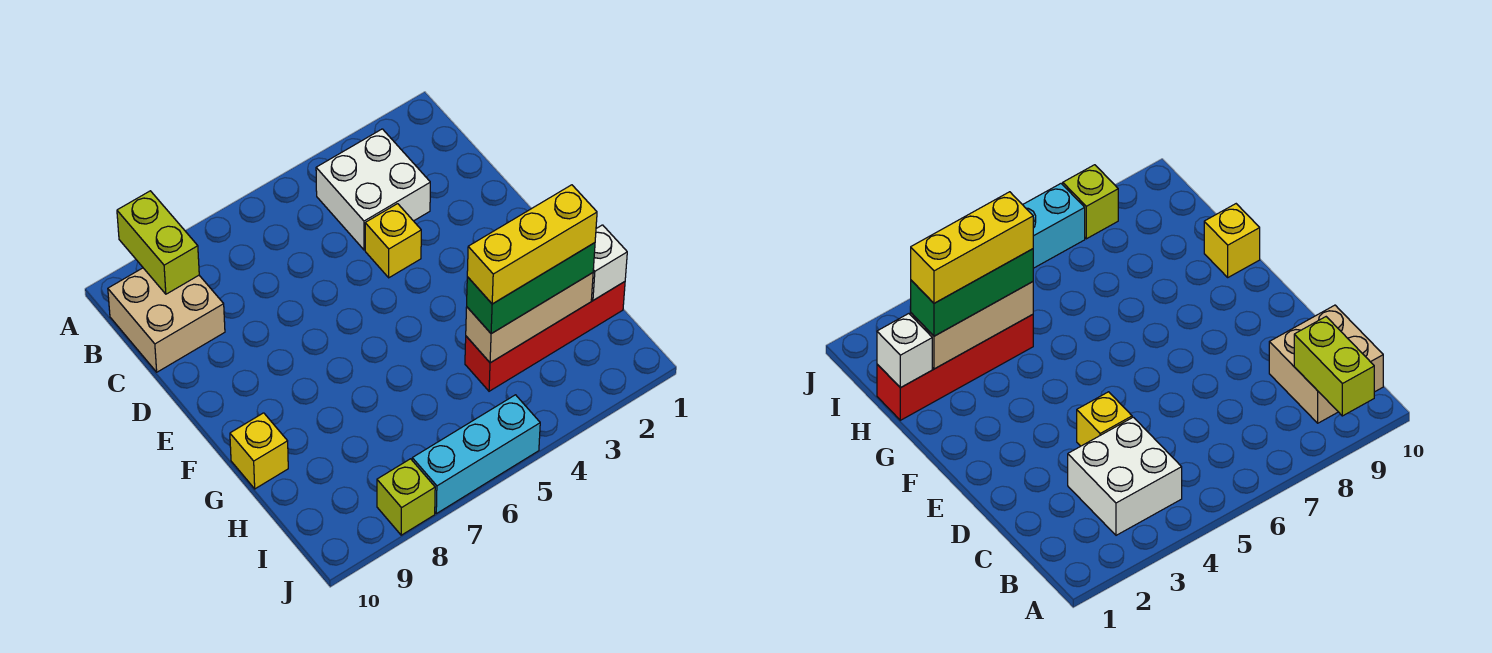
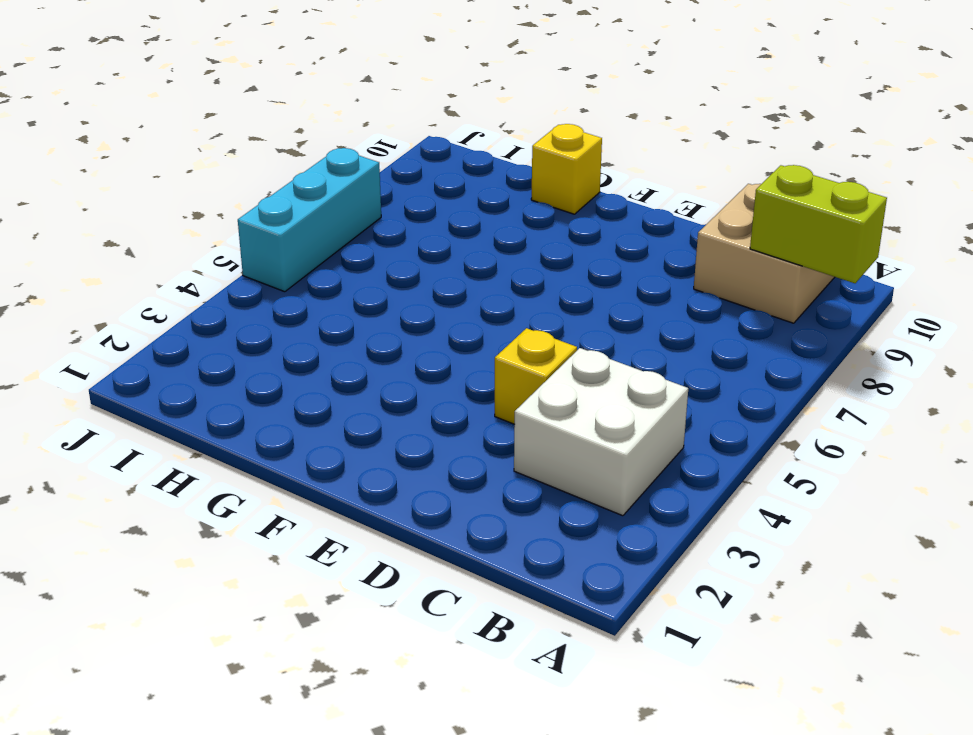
none -> red 1x4 brick [465,282,625,391]
none -> lime 1x1 brick [377,459,435,535]
none -> white 1x1 brick [592,225,627,300]

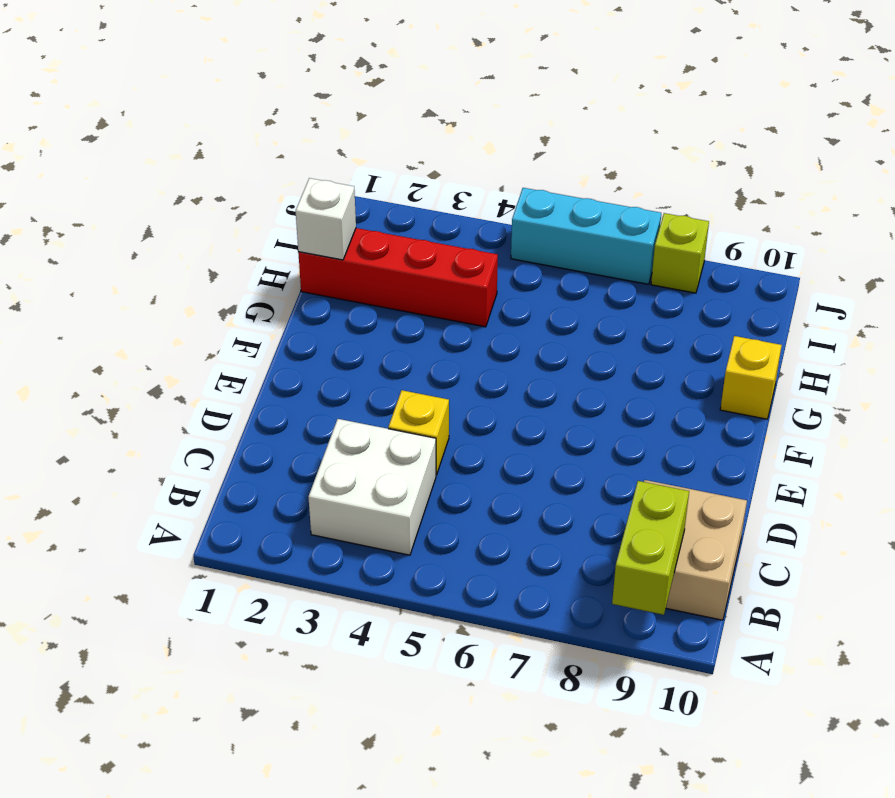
none -> tan 1x3 brick [466,273,593,363]
none -> green 1x3 brick [467,243,595,334]
none -> yellow 1x3 brick [467,185,597,304]

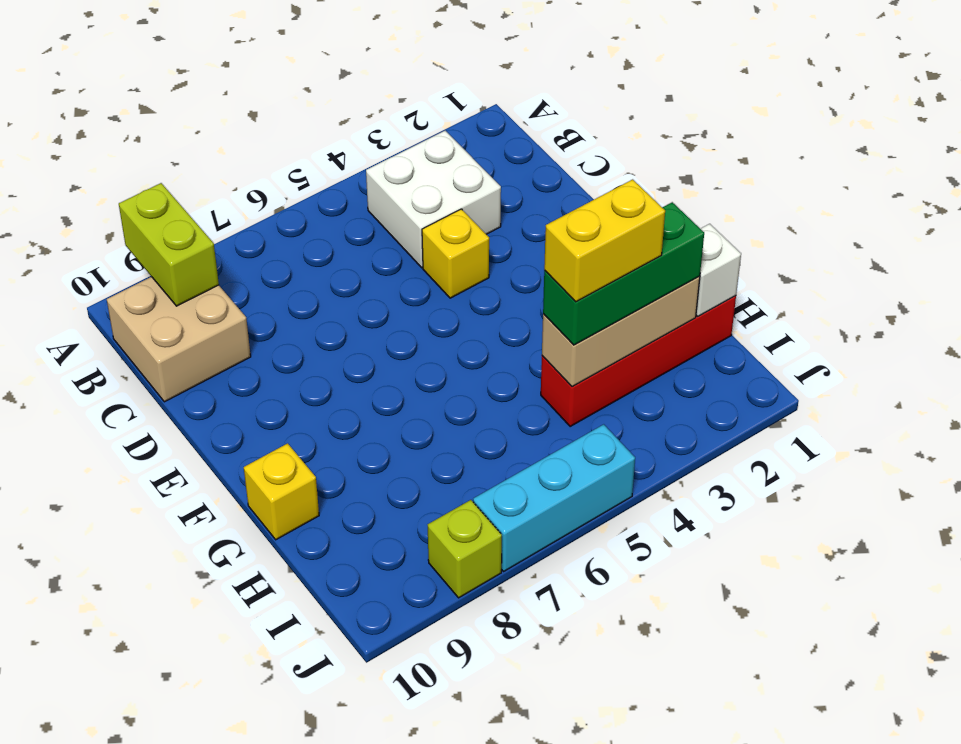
yellow 1x2 brick [544,179,665,302] -> yellow 1x3 brick [467,185,597,304]

